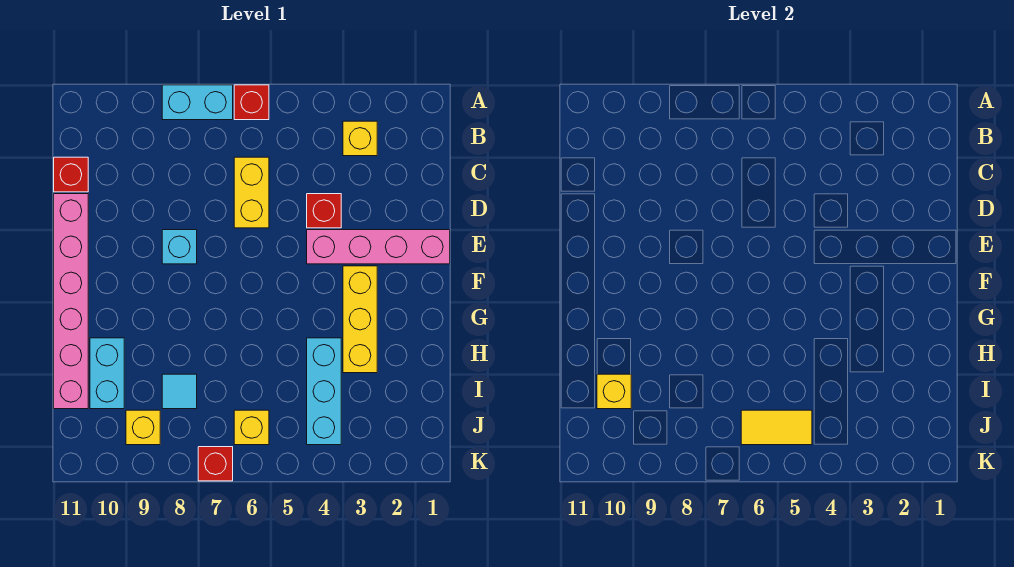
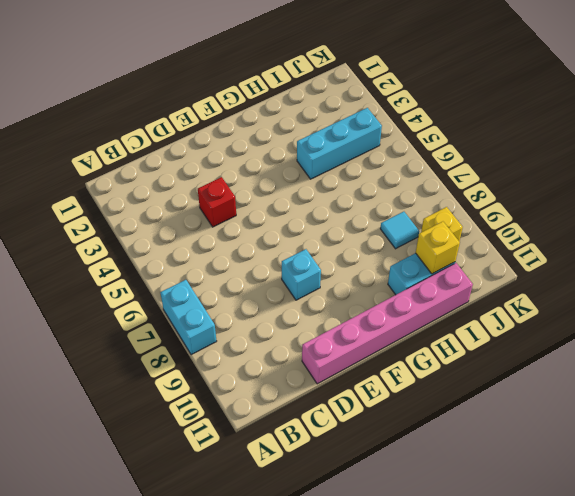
none -> red 1x1 brick [234,85,269,120]
none -> yellow 1x1 brick [343,121,377,156]
none -> yellow 1x2 brick [234,157,269,228]

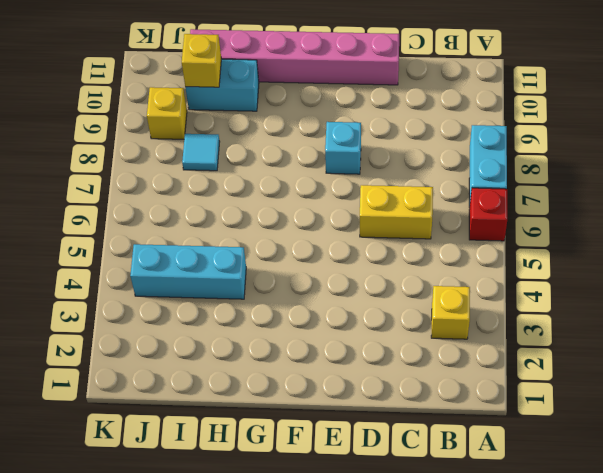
none -> red 1x1 brick [54,157,88,192]
none -> red 1x1 brick [307,194,341,228]
none -> pink 1x4 brick [307,230,450,264]

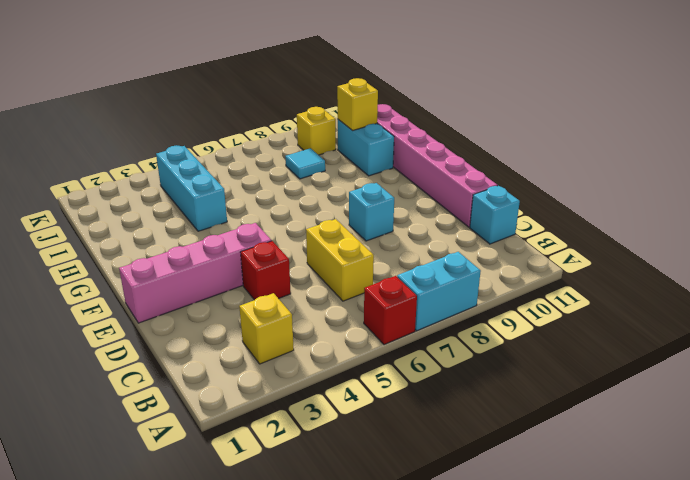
cyan 1x1 brick [470,186,520,244] -> red 1x1 brick [54,157,88,192]
none -> yellow 1x3 brick [343,266,377,373]
none -> yellow 1x1 brick [234,410,269,445]
none -> red 1x1 brick [198,447,233,481]

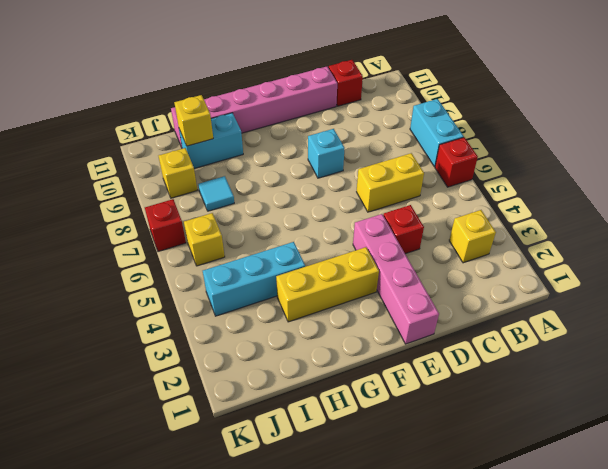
none -> yellow 1x2 tile [741,410,812,445]

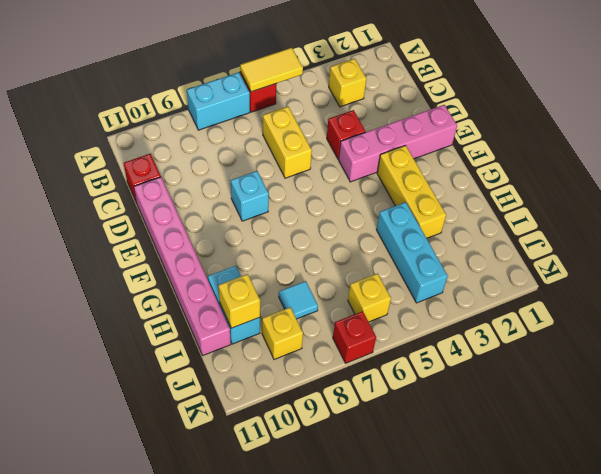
yellow 1x2 tile [240,48,303,92] -> yellow 1x2 tile moved to [741,410,812,445]

